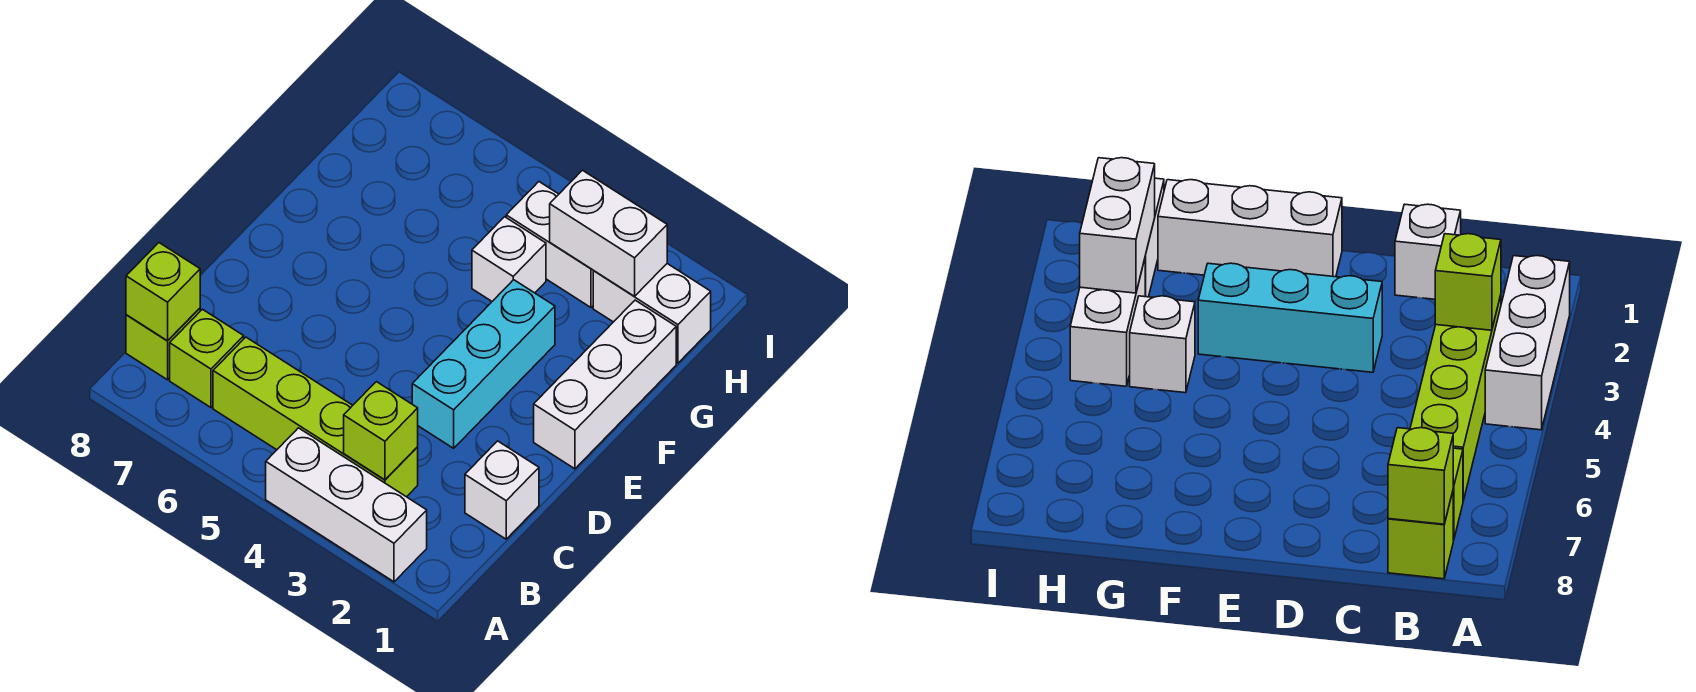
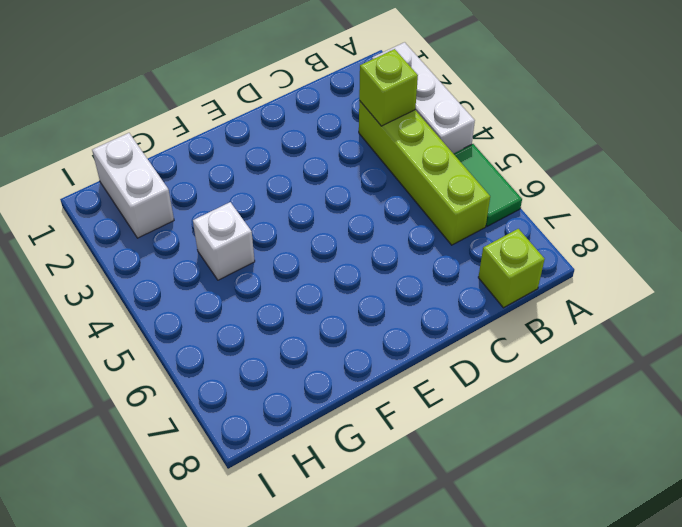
green 1x2 tile [454,144,522,226] -> none
none -> lime 1x1 brick [170,309,244,407]
none -> white 1x1 brick [465,441,539,539]
none -> cyan 1x3 brick [412,280,555,448]

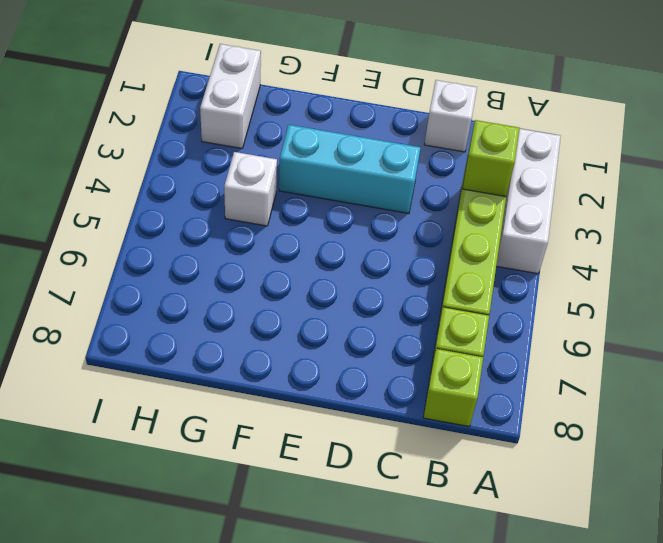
none -> white 1x3 brick [534,300,676,469]
none -> white 1x2 brick [506,182,593,307]
none -> lime 1x1 brick [126,243,200,341]

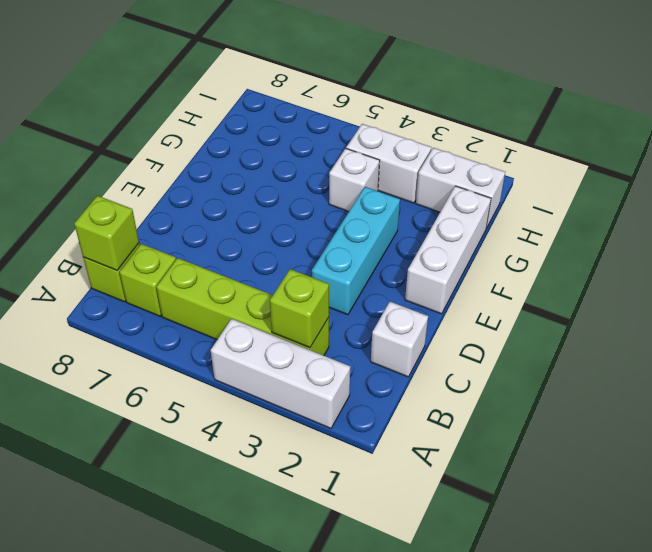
none -> white 1x2 brick [550,170,667,296]

